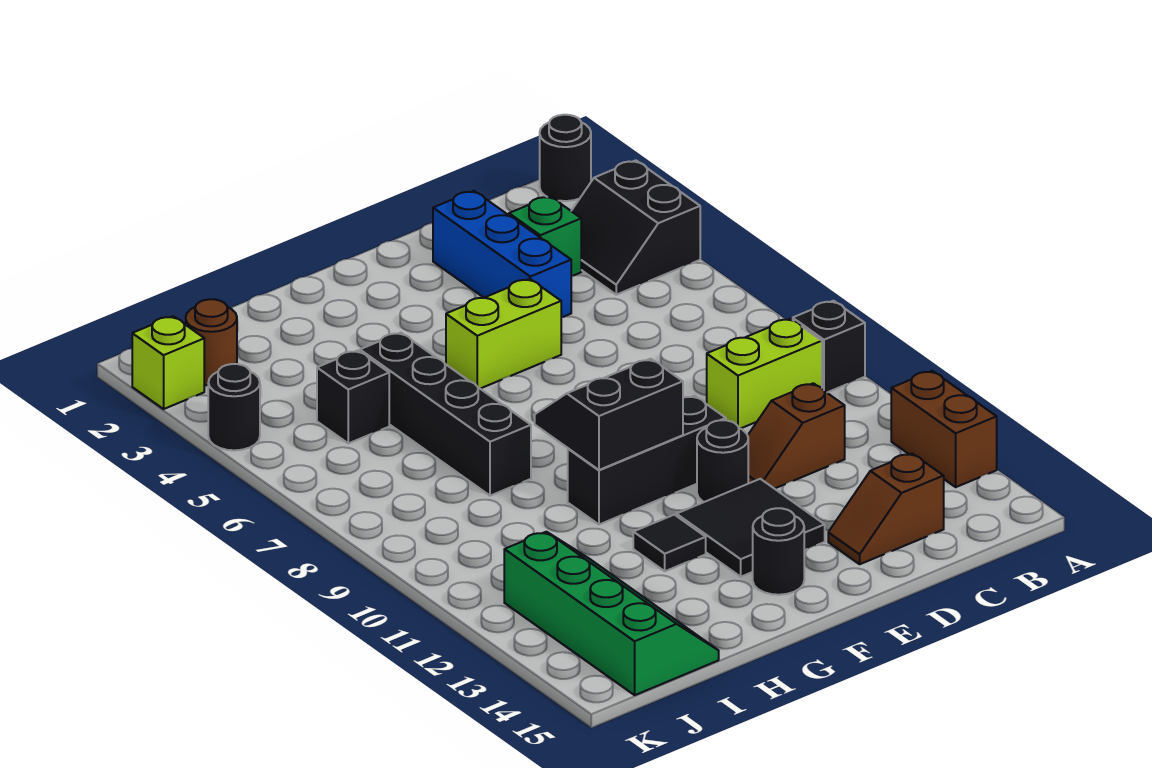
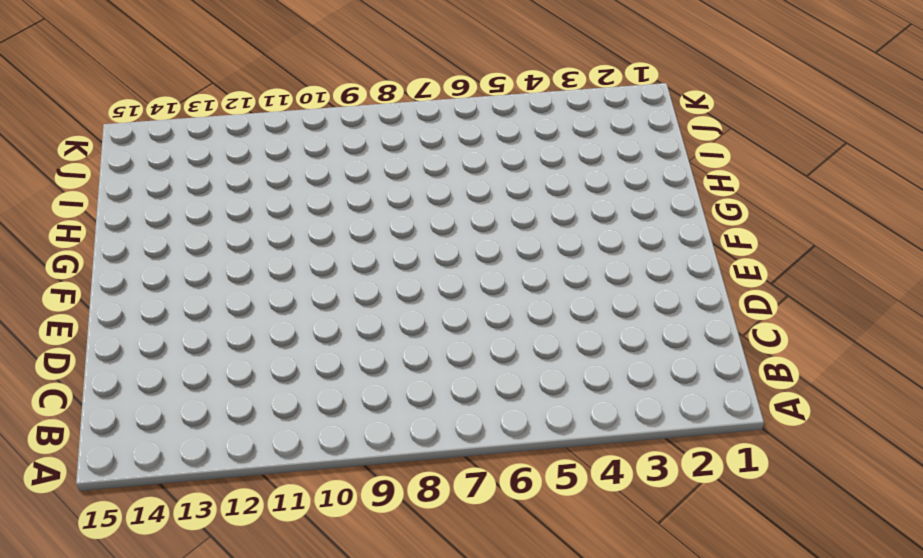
none -> black 1x1 round brick [540,115,591,201]
none -> black 2x2 slope [572,160,700,295]
none -> black 1x1 brick [793,301,865,392]

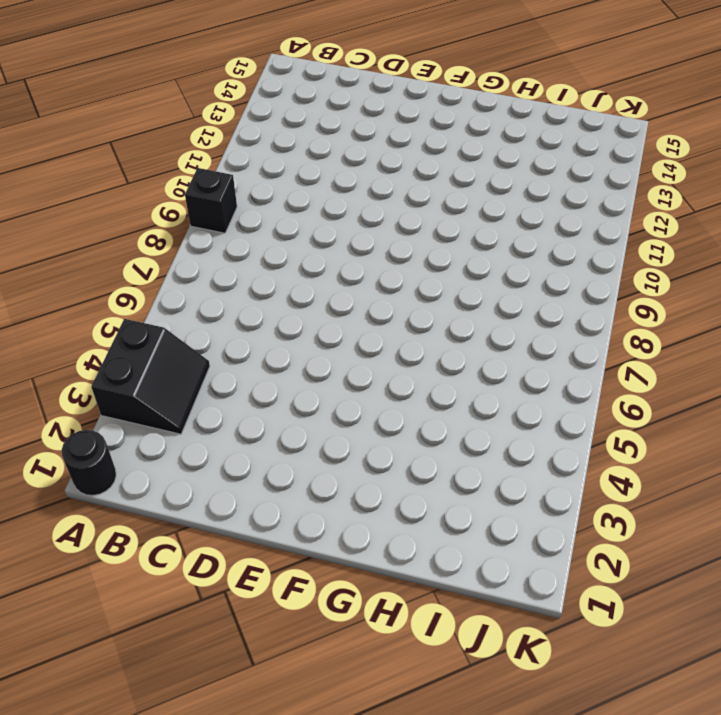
none -> brown 1x2 brick [891,371,997,487]
none -> lime 1x2 brick [707,319,822,429]
none -> green 1x1 brick [509,196,581,276]

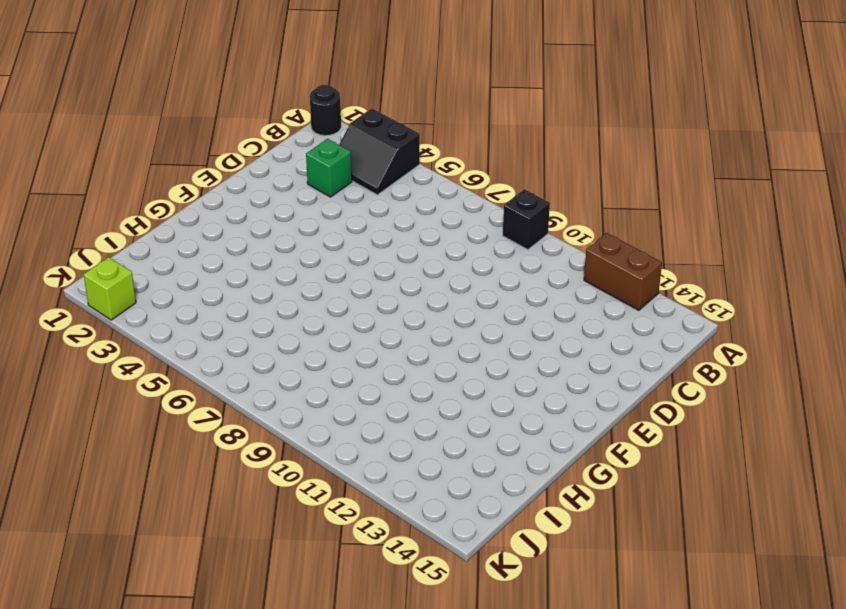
none -> lime 1x2 brick [707,319,822,429]
none -> brown 1x2 slope [748,383,845,489]
none -> brown 1x2 slope [828,454,944,564]

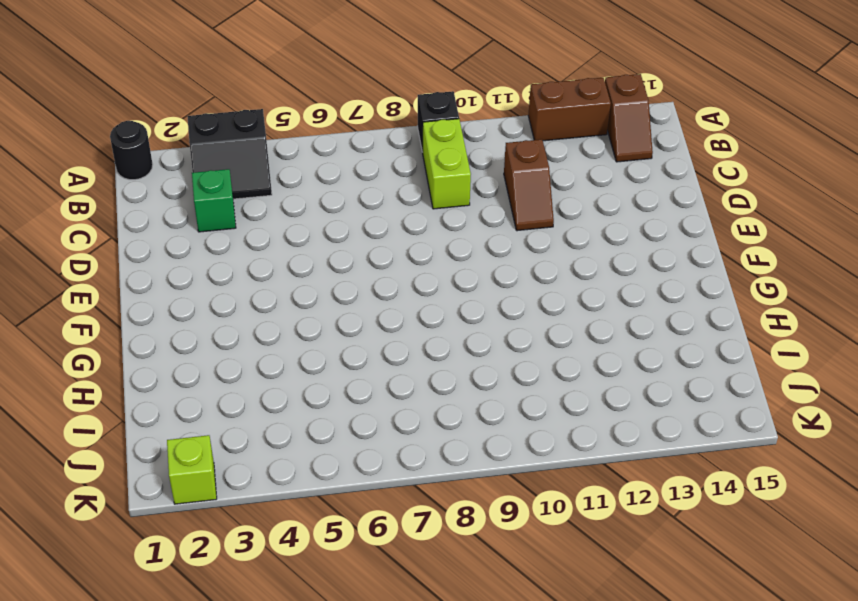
brown 1x2 slope [605,74,653,162] -> brown 1x2 slope moved to [828,454,944,564]
none -> blue 1x3 brick [433,191,571,317]
none -> lime 1x2 brick [446,279,561,389]
none -> black 1x3 brick [568,396,726,524]

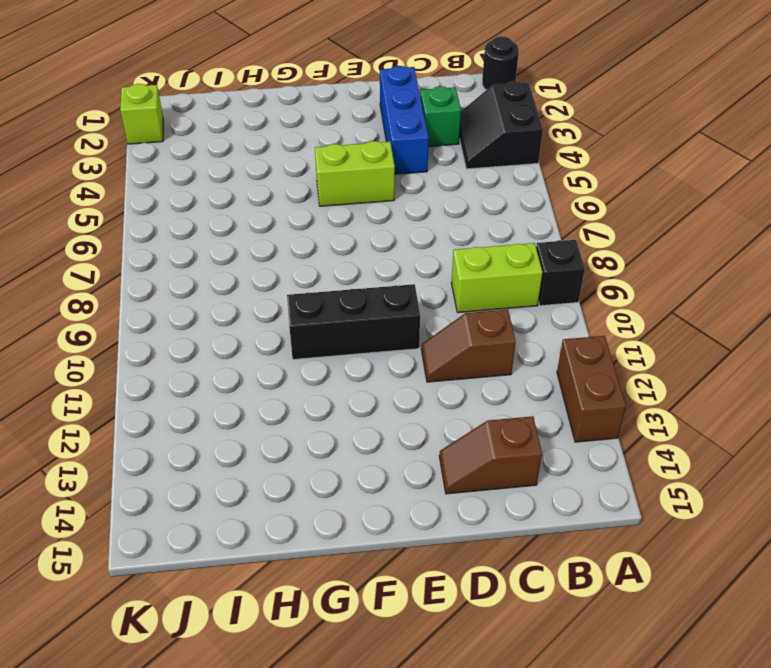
none -> black 1x1 round brick [697,420,748,502]
none -> black 2x2 tile [676,479,825,577]
none -> black 1x1 round brick [753,508,804,595]

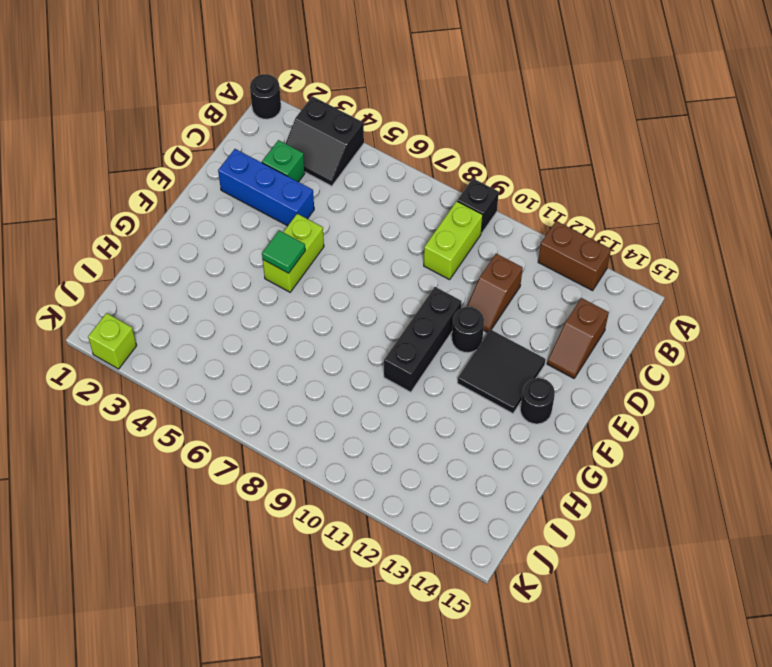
green 1x1 tile [262,230,305,273] -> none
none -> black 1x1 tile [633,515,706,571]
none -> black 1x4 brick [360,333,531,496]
none -> black 1x1 brick [317,350,389,443]

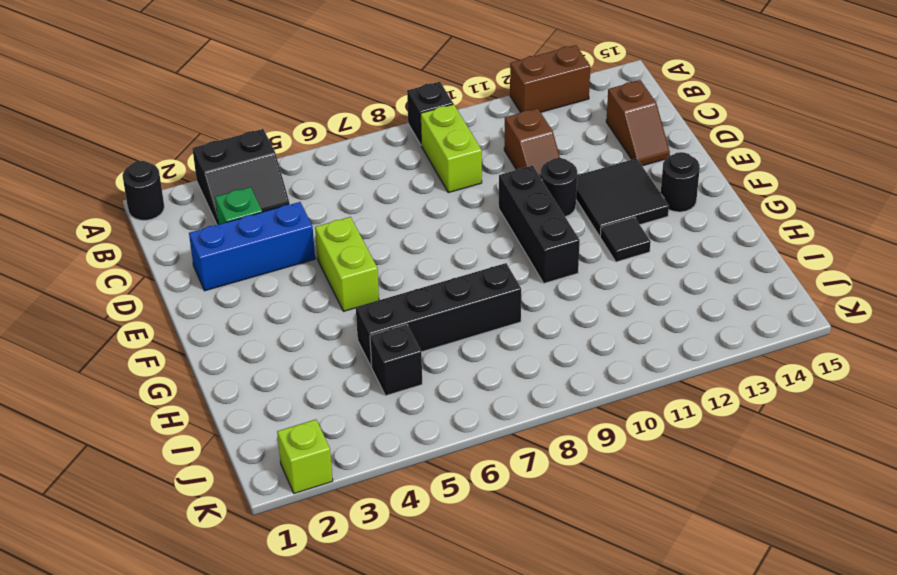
none -> green 2x4 slope [504,532,719,695]
none -> brown 1x1 round brick [186,299,237,385]
none -> black 1x1 round brick [208,364,260,450]

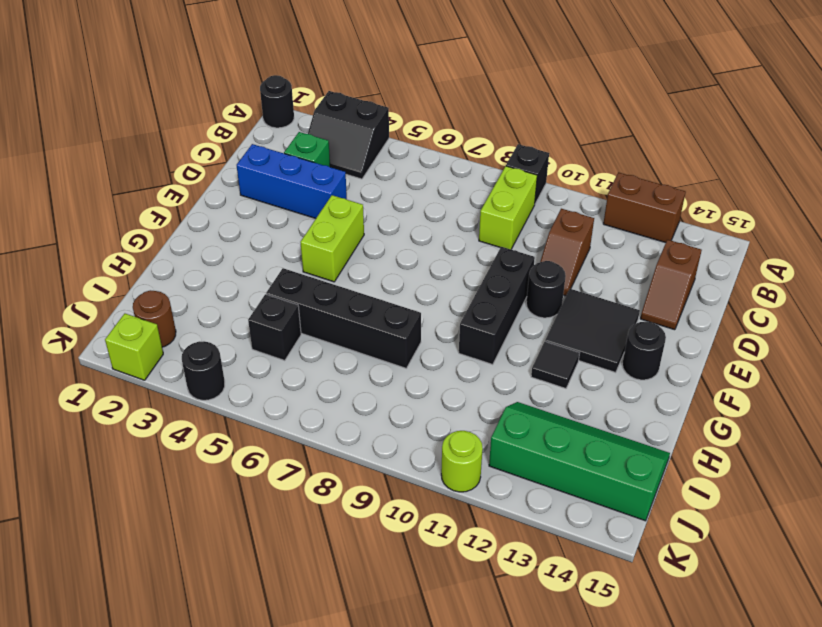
lime 1x1 round brick [441,431,483,492] -> none
none -> black 2x2 slope [535,359,683,470]

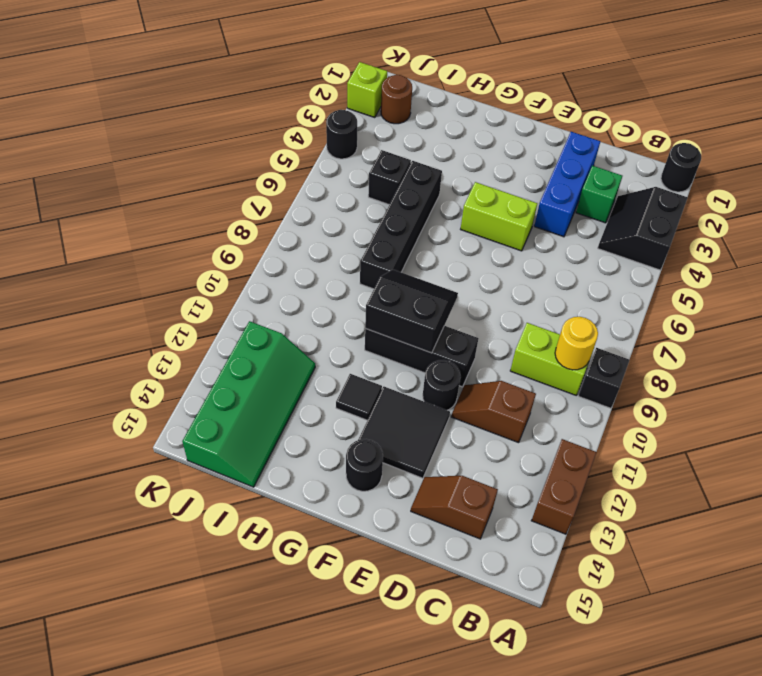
yellow 1x1 round brick [555,317,598,370] -> none

